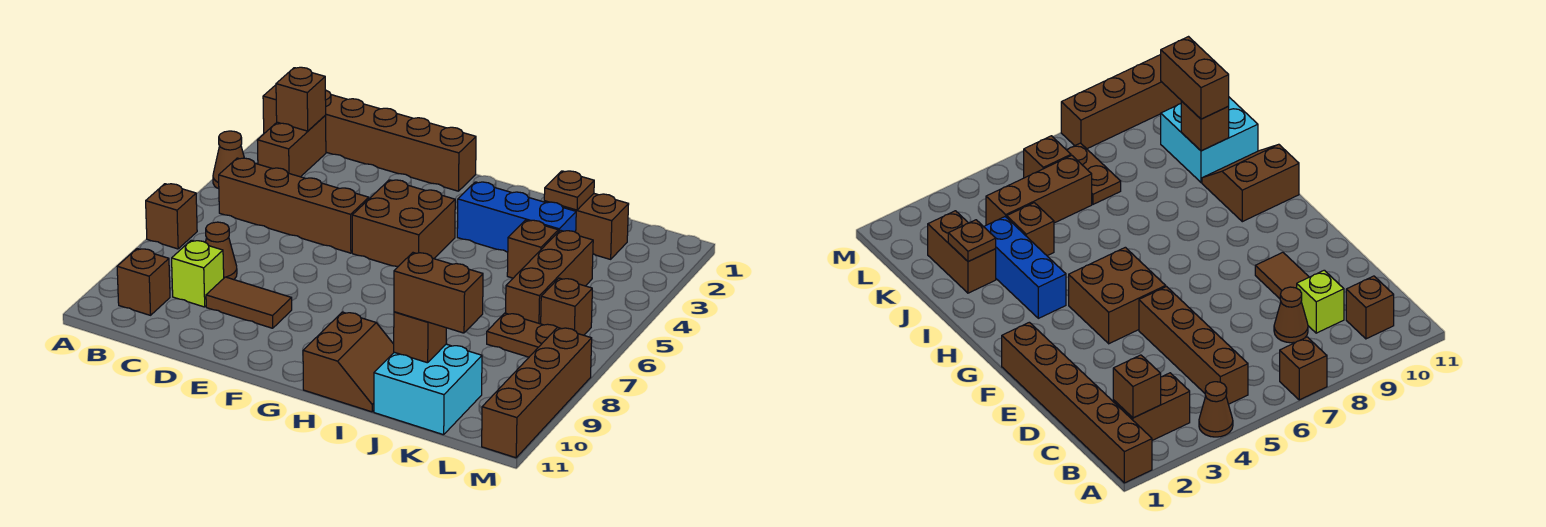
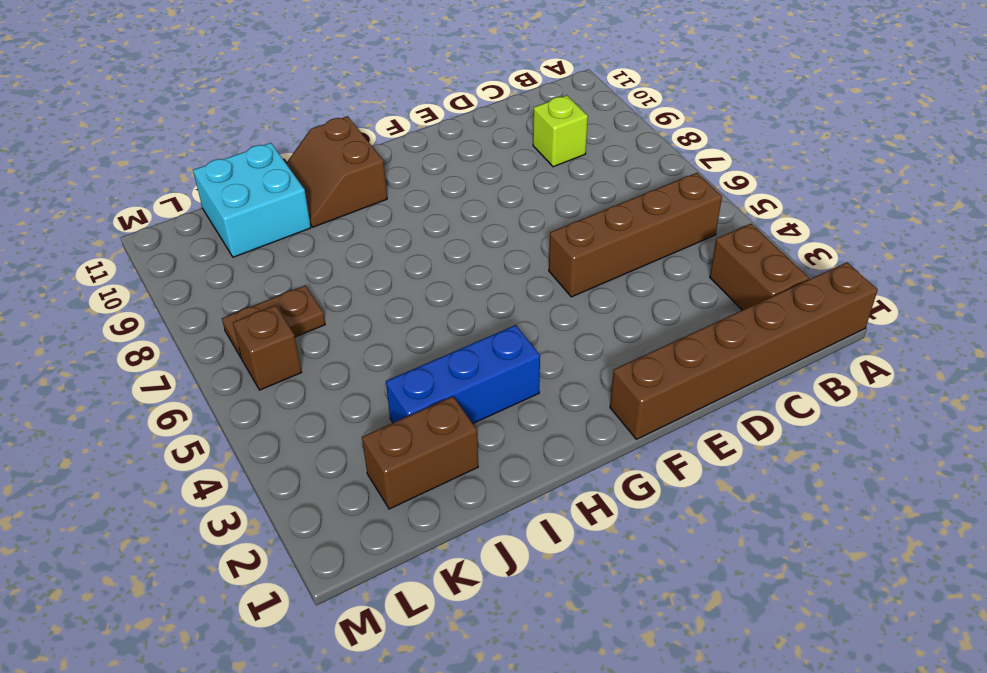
none -> brown 1x1 cone [213,131,244,189]
none -> brown 1x1 brick [146,184,197,249]
none -> brown 1x1 brick [117,249,170,315]

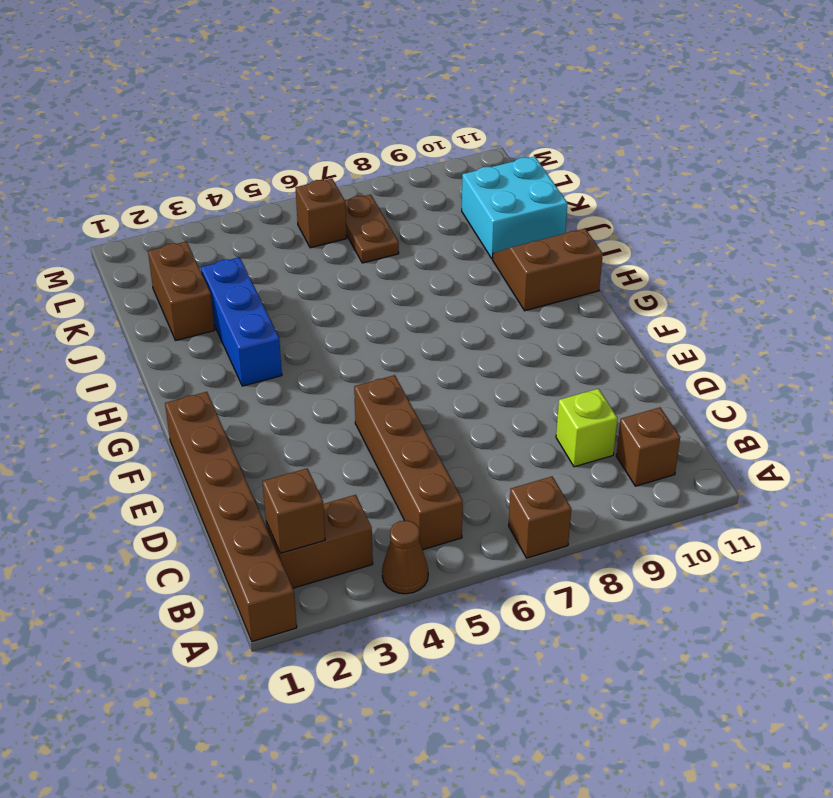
none -> brown 1x1 cone [205,222,237,280]
none -> brown 1x2 tile [206,277,292,328]
none -> brown 2x2 brick [352,180,455,266]

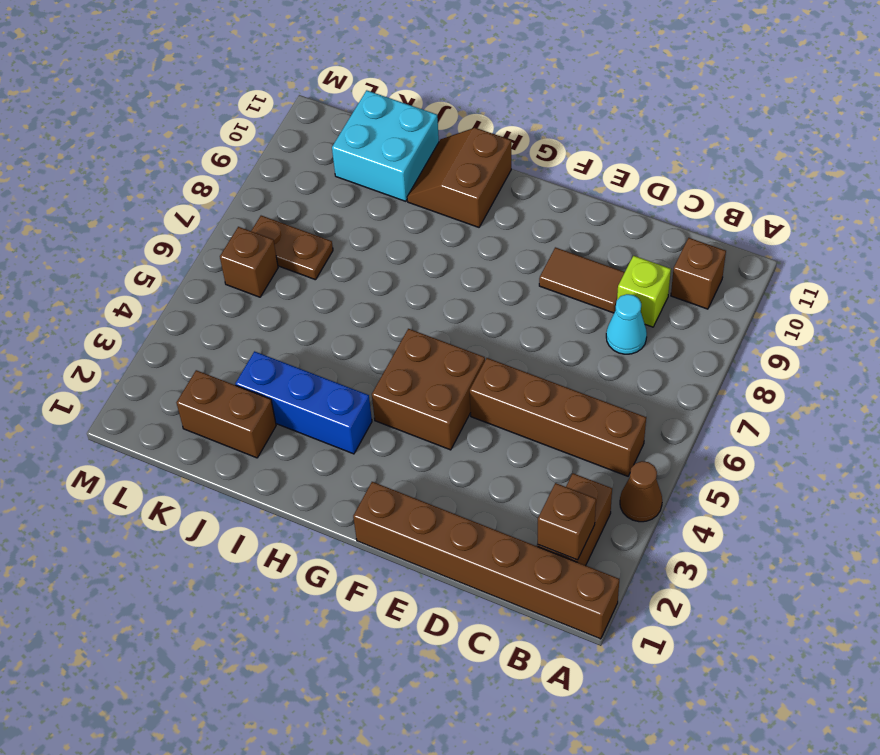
cyan 1x1 cone [606,294,647,354] -> brown 1x1 cone [205,222,237,280]
none -> brown 1x1 brick [146,184,197,249]
none -> brown 1x1 brick [507,220,558,278]
none -> brown 1x3 brick [506,230,593,324]

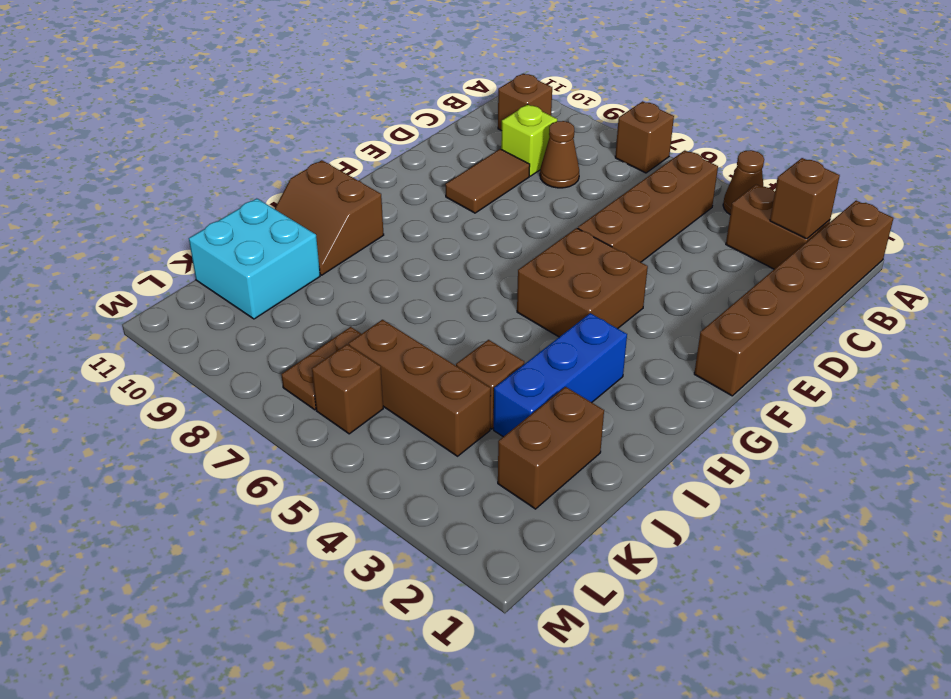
none -> brown 1x4 brick [482,327,592,458]
none -> brown 1x1 plate [544,171,594,210]
none -> brown 1x1 brick [394,312,446,363]

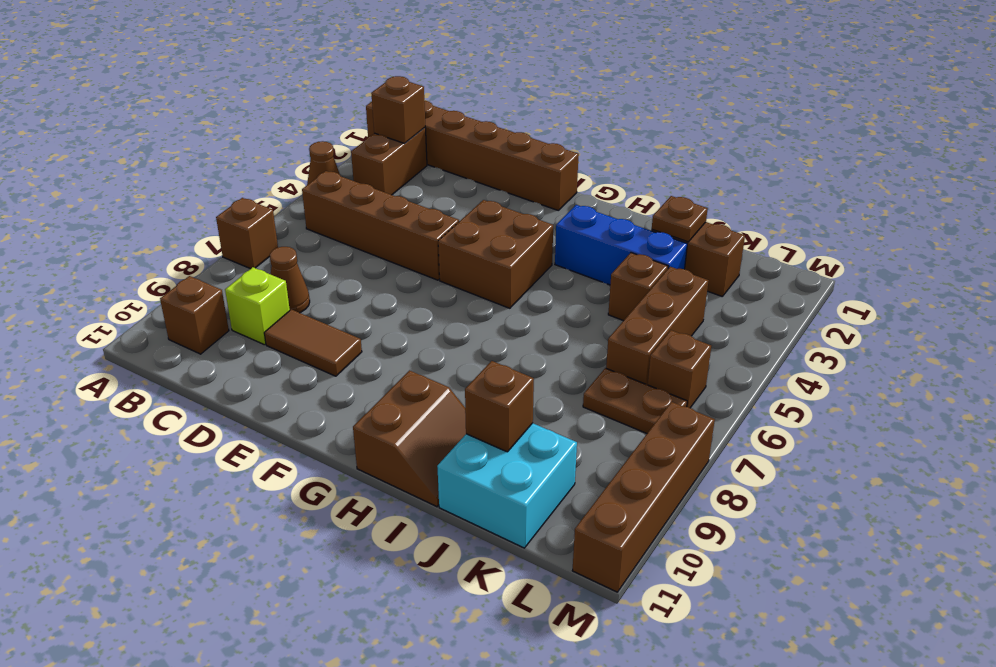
none -> brown 1x2 brick [394,253,483,333]

